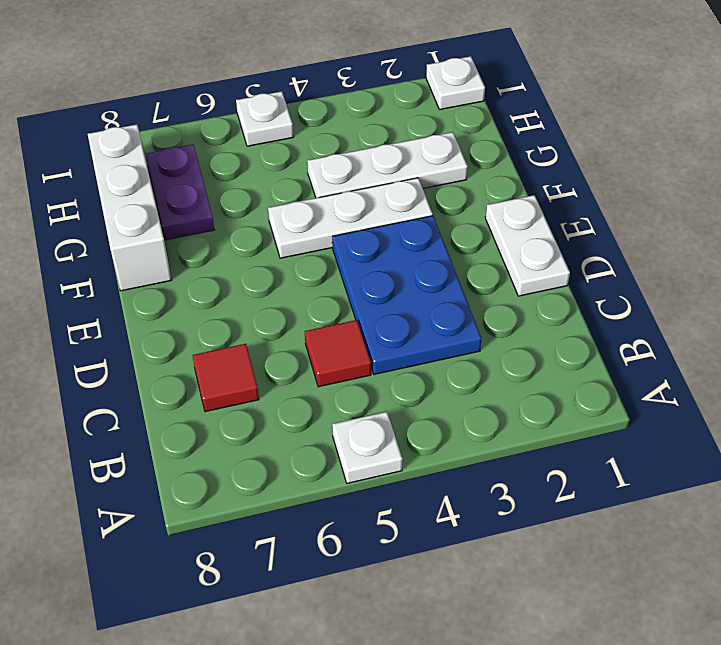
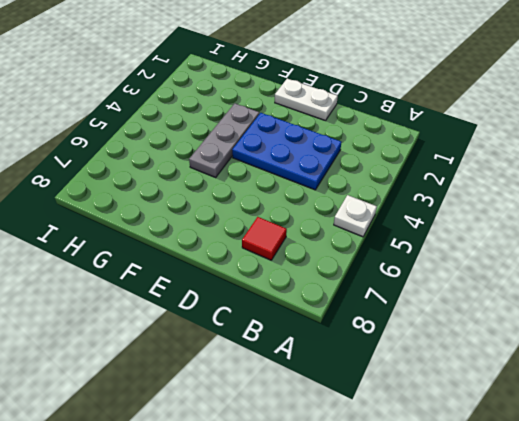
grey 1x3 plate [189,104,259,177] -> white 1x3 plate [268,178,433,258]
none -> red 1x1 tile [305,320,371,387]
none -> white 1x3 brick [88,124,171,291]

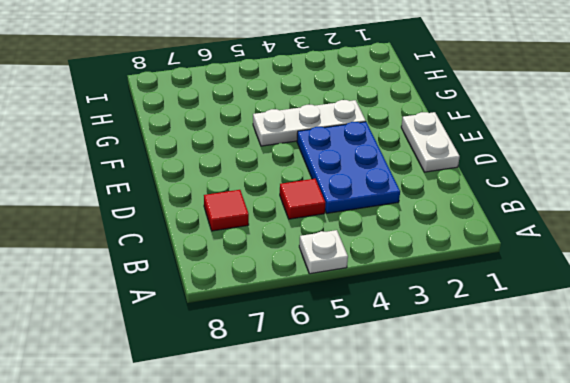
none -> white 1x3 brick [88,124,171,291]
none -> white 1x3 plate [307,132,468,198]

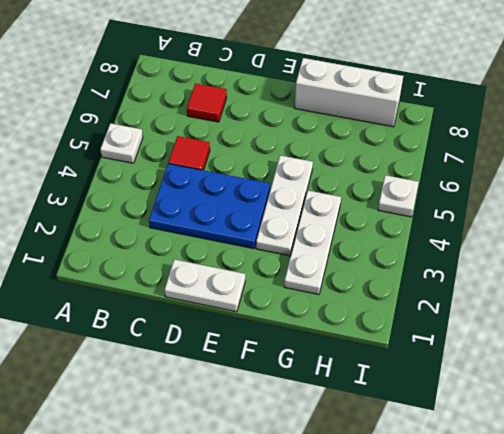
none -> purple 1x2 plate [146,144,214,240]
none -> white 1x1 plate [426,56,485,110]

